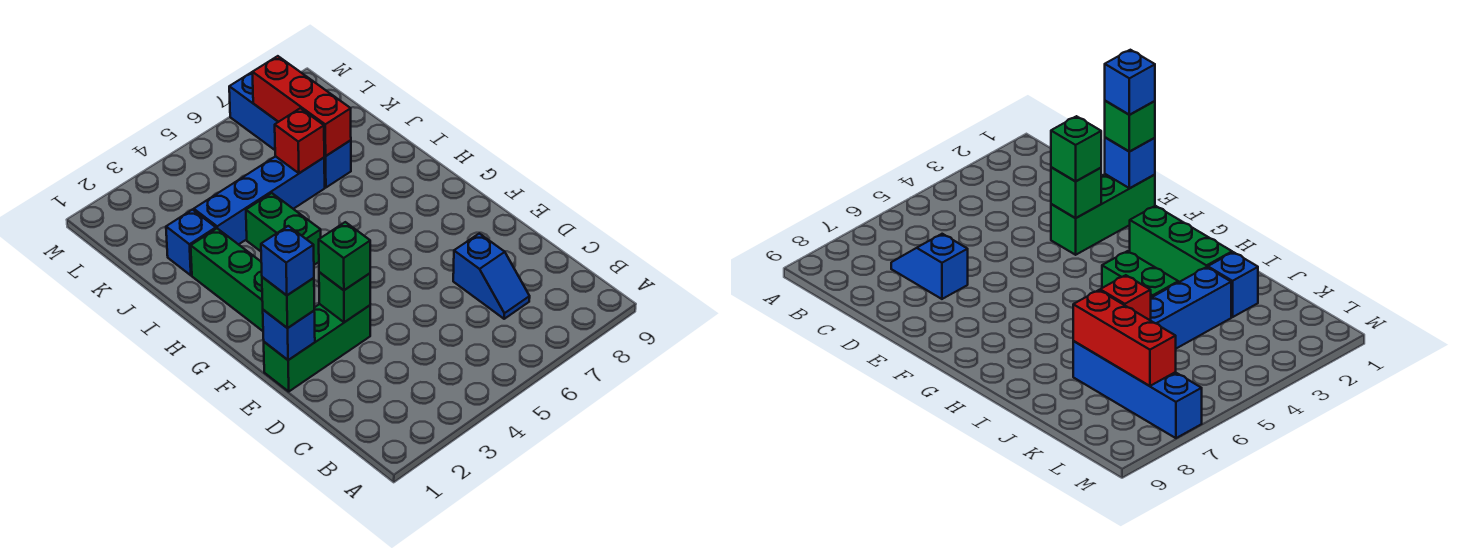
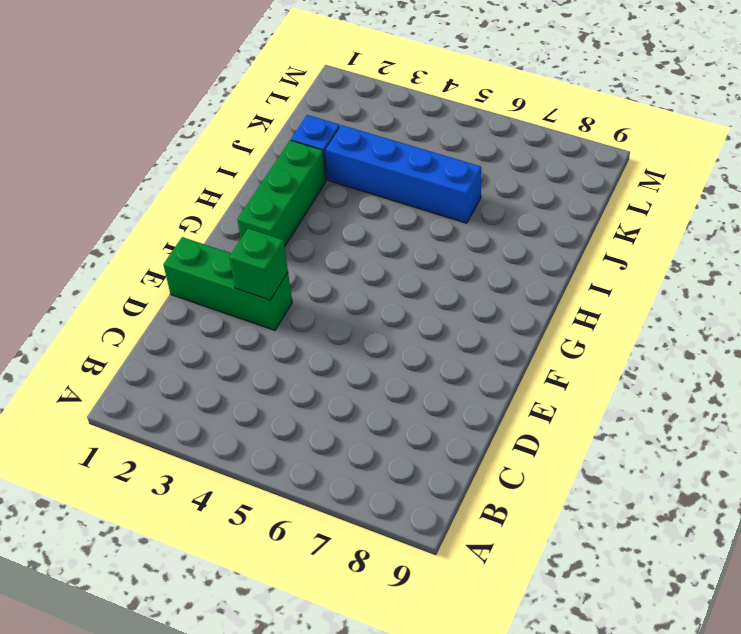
none -> blue 1x2 slope [453,233,530,319]
none -> green 1x2 brick [246,193,321,265]
none -> blue 1x4 brick [229,72,351,187]

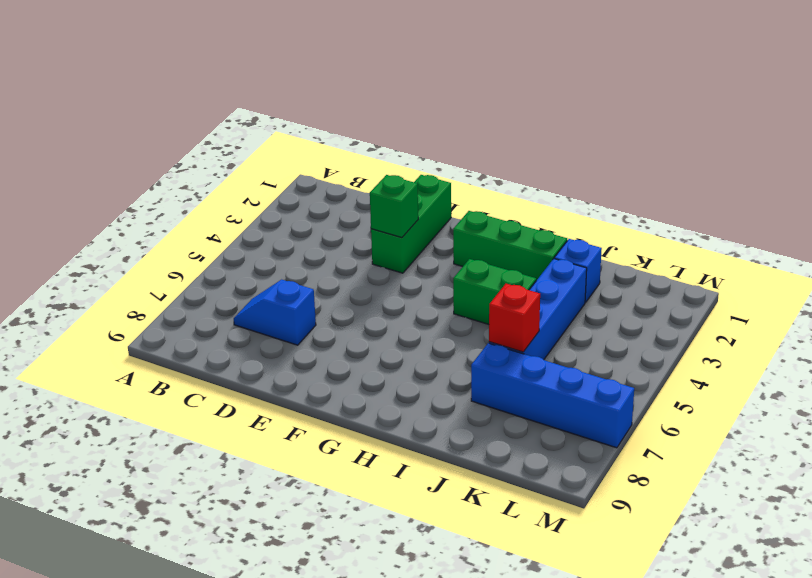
none -> blue 1x1 brick [263,310,315,360]
none -> red 1x3 brick [252,56,351,156]
none -> green 1x1 brick [262,277,314,328]

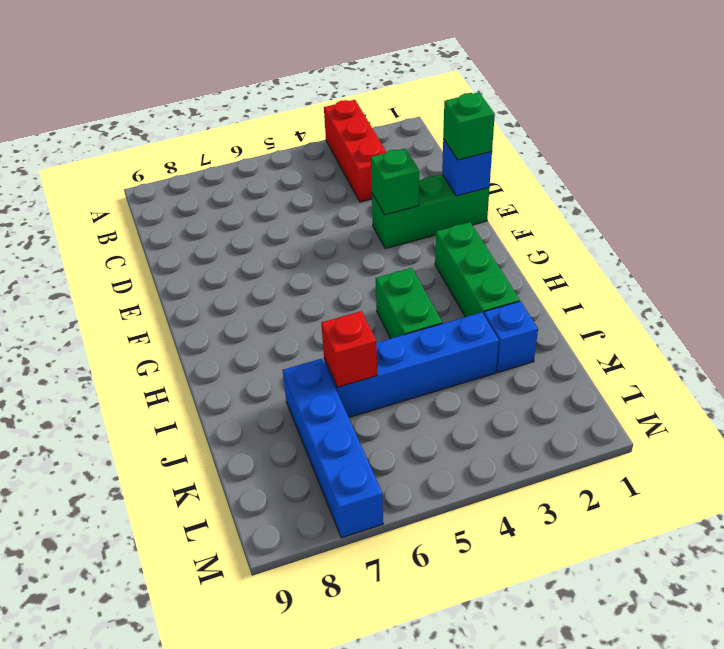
red 1x3 brick [324,100,386,202] -> red 1x3 brick moved to [252,56,351,156]
none -> blue 1x2 slope [453,233,530,319]
none -> green 1x1 brick [319,222,370,290]
none -> blue 1x1 brick [261,226,314,295]

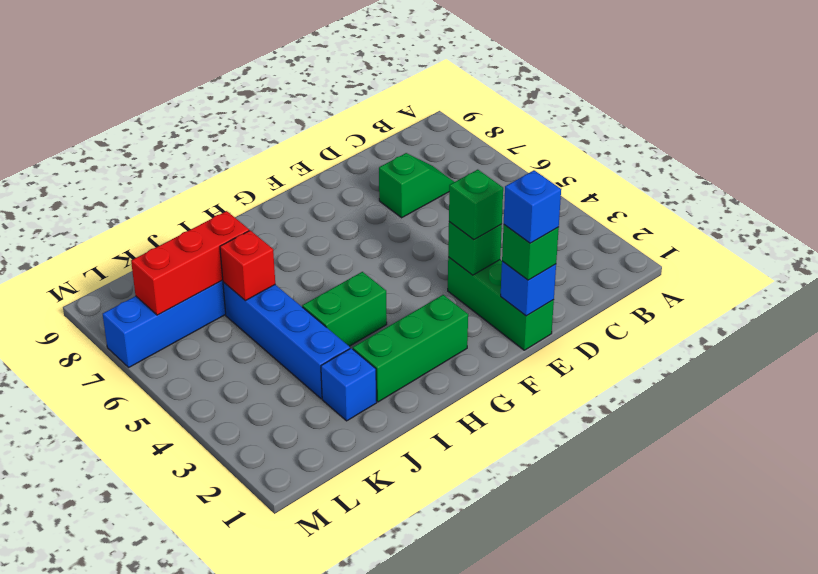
green 1x2 slope [379,153,454,218] -> blue 1x2 slope [453,233,530,319]

